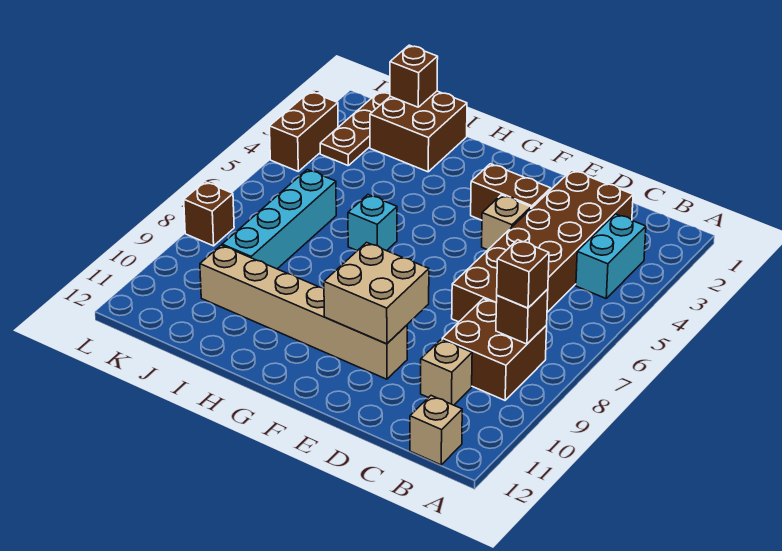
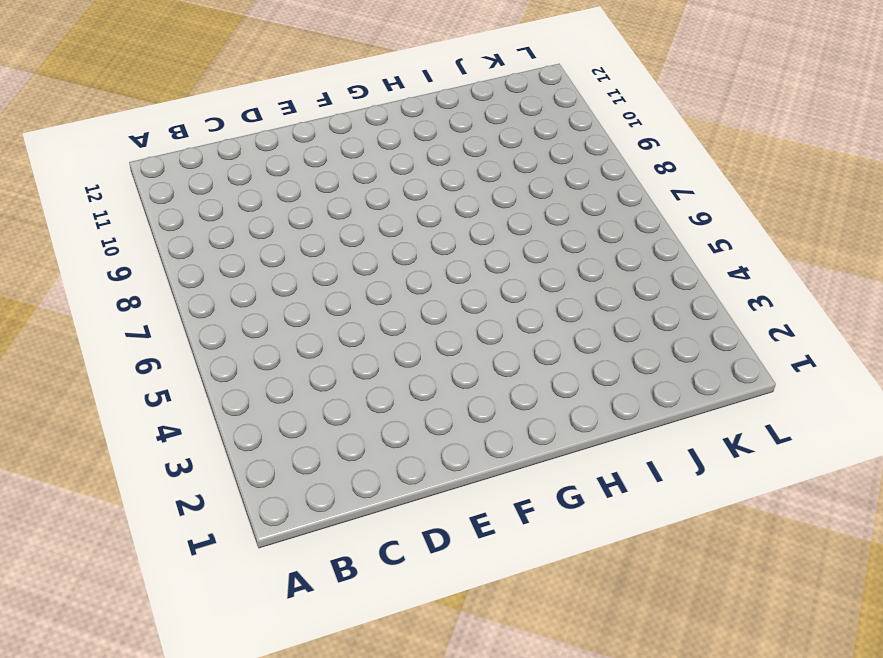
none -> cyan 1x2 brick [576,214,646,298]
none -> brown 2x2 brick [442,299,547,400]
none -> tan 1x1 brick [410,396,462,465]

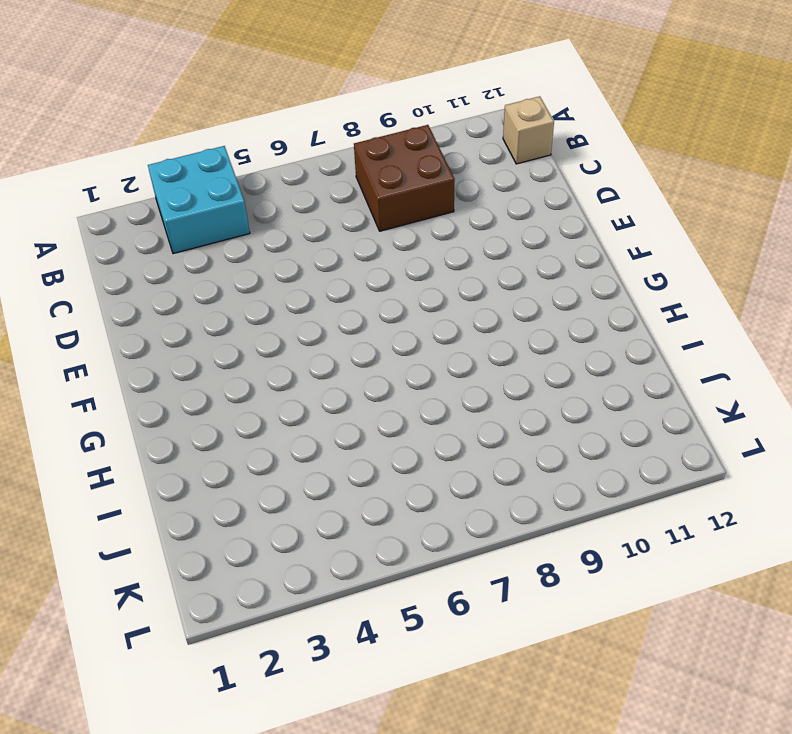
cyan 2x2 brick [148,146,250,254] -> cyan 1x2 brick [576,214,646,298]
none -> brown 2x6 brick [452,170,633,322]
none -> tan 1x1 brick [421,339,472,405]
none -> brown 1x2 brick [471,164,551,220]

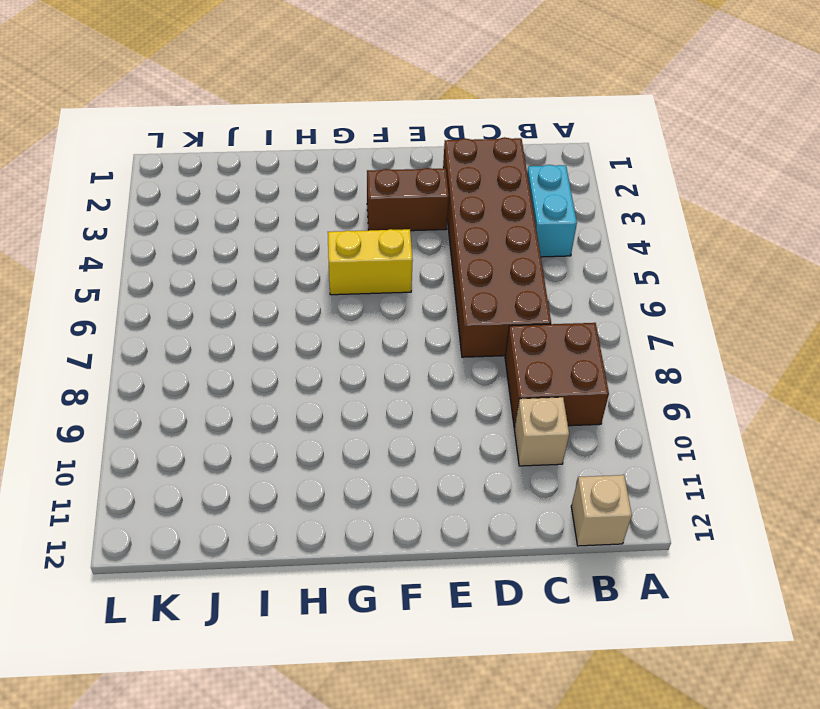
yellow 1x2 brick [328,229,413,295] -> none
none -> tan 1x1 brick [482,195,531,250]
none -> tan 1x6 brick [200,245,407,379]
none -> cyan 1x1 brick [348,195,397,251]

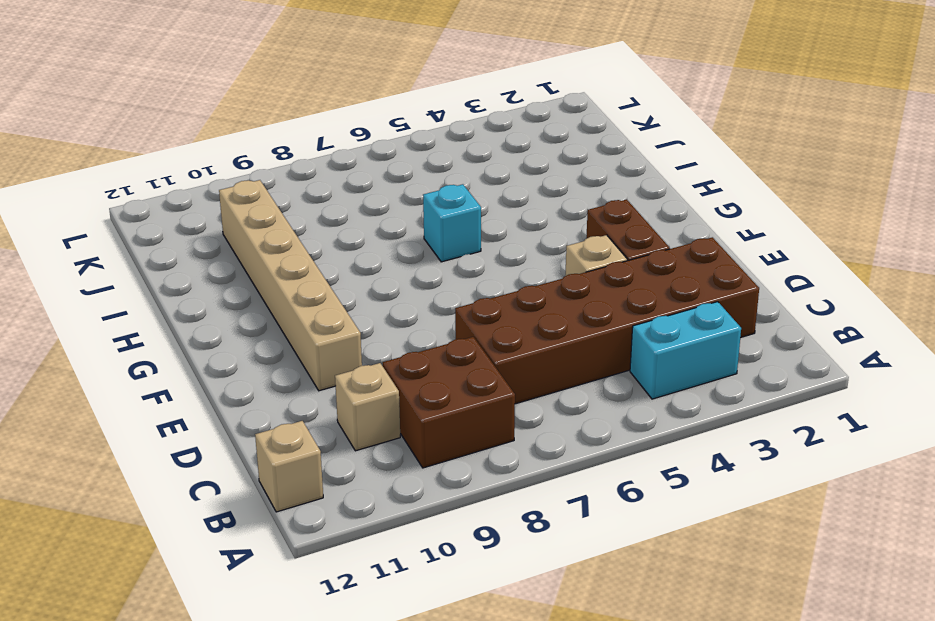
none -> brown 2x2 brick [370,91,467,172]
none -> cyan 1x4 brick [222,170,336,269]
none -> brown 1x3 plate [320,91,390,165]

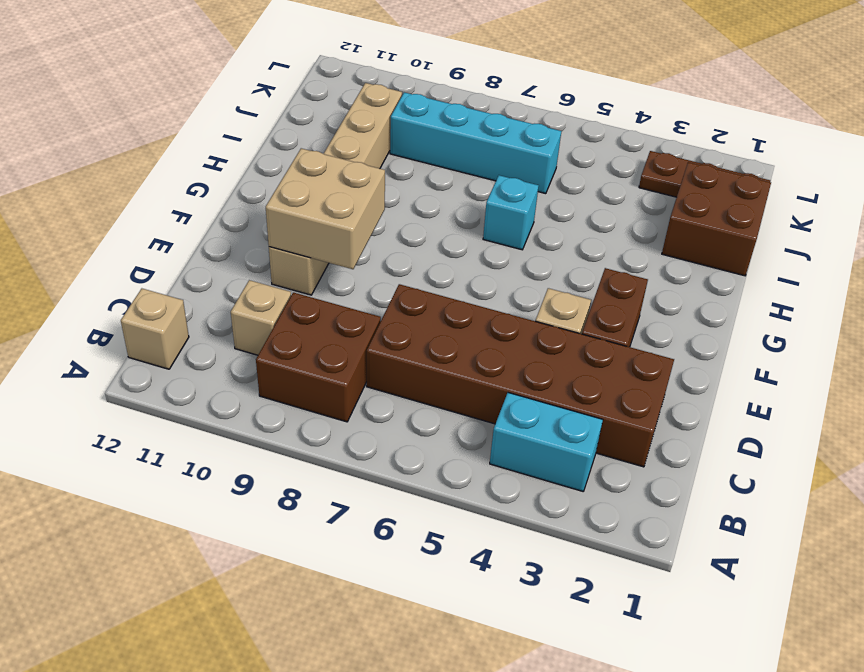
none -> brown 1x2 brick [270,92,338,171]
none -> brown 1x1 brick [184,182,234,246]
none -> brown 1x1 brick [496,289,548,344]

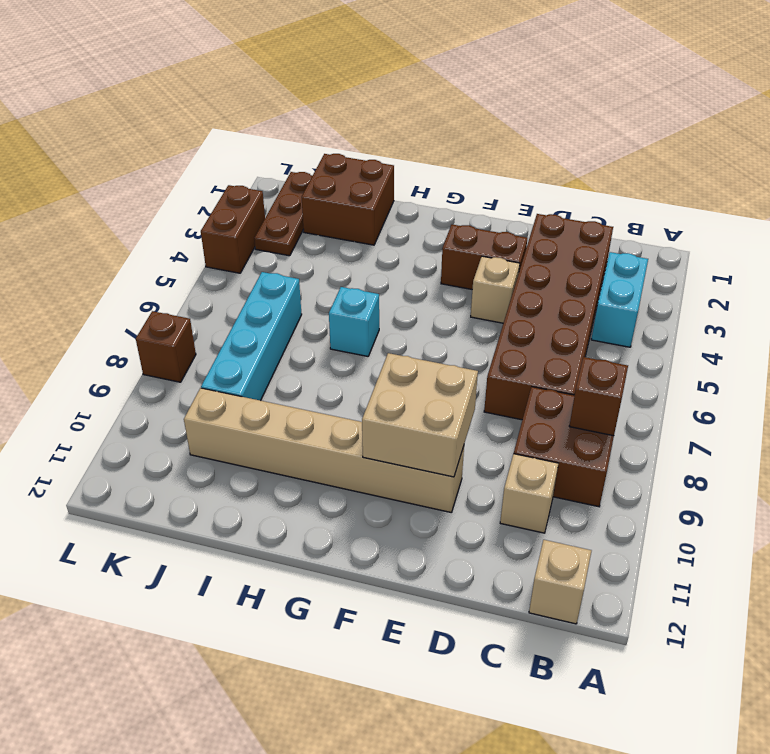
none -> brown 1x1 brick [390,45,438,107]
none -> brown 1x1 brick [497,240,549,308]

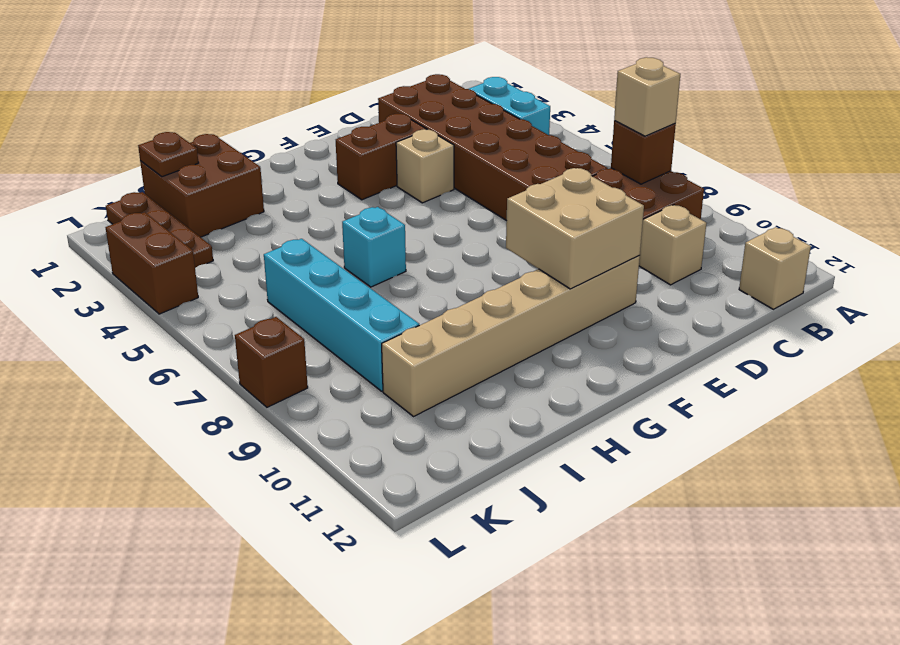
tan 1x1 brick [614,57,680,136] -> brown 1x1 brick [497,240,549,308]
brown 1x1 plate [138,132,199,177] -> brown 1x1 brick [390,45,438,107]

